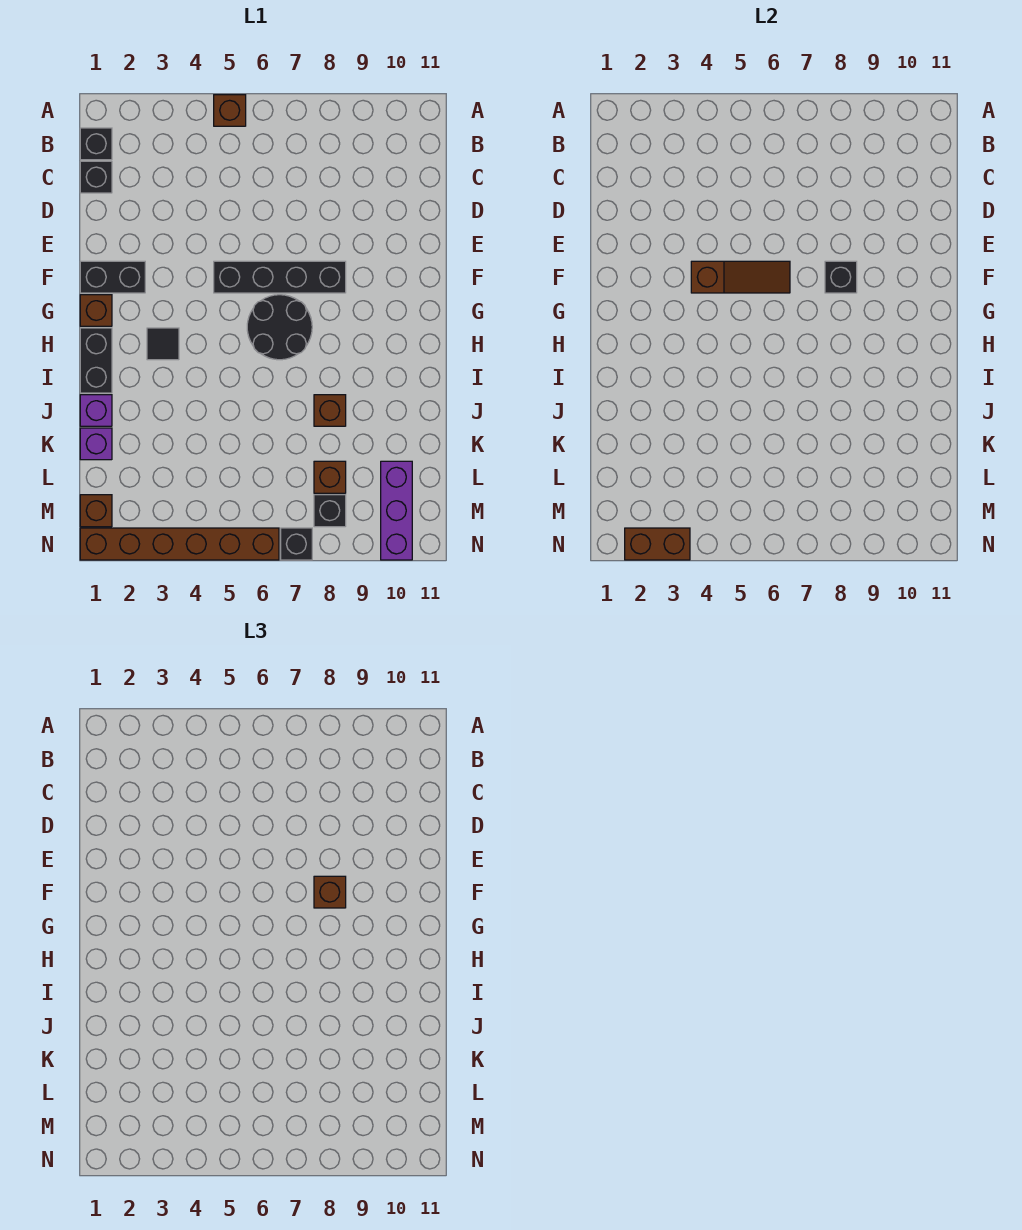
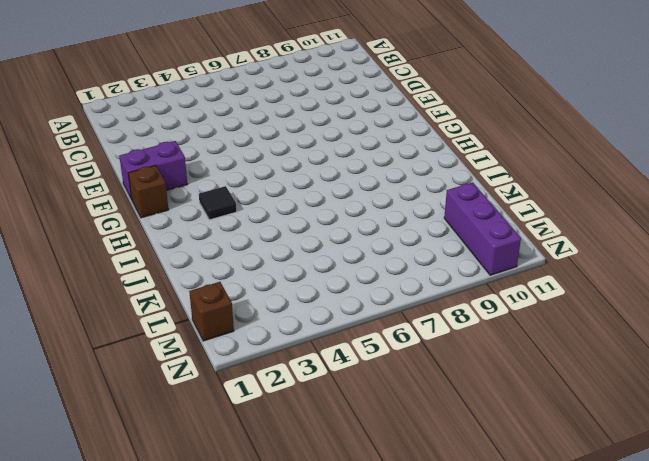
purple 1x2 brick [119,141,188,199] -> black 1x2 brick [80,261,145,293]
none -> brown 1x1 brick [214,95,246,126]
none -> black 1x1 brick [80,128,112,160]
none -> black 1x1 brick [80,161,112,193]

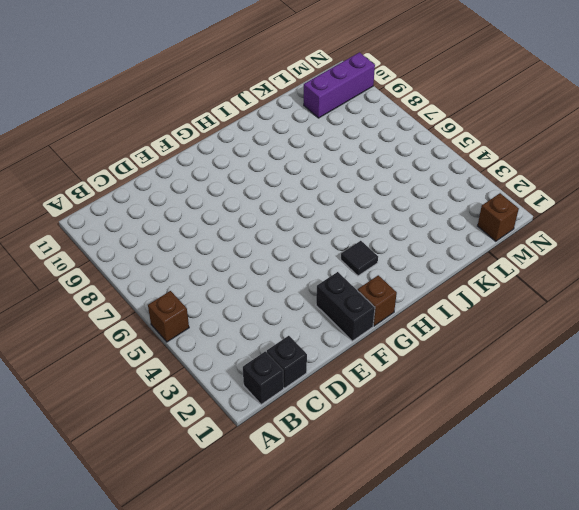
none -> black 1x4 brick [214,261,346,293]
none -> black 2x2 round brick [247,295,312,360]
none -> black 1x2 brick [80,328,112,393]

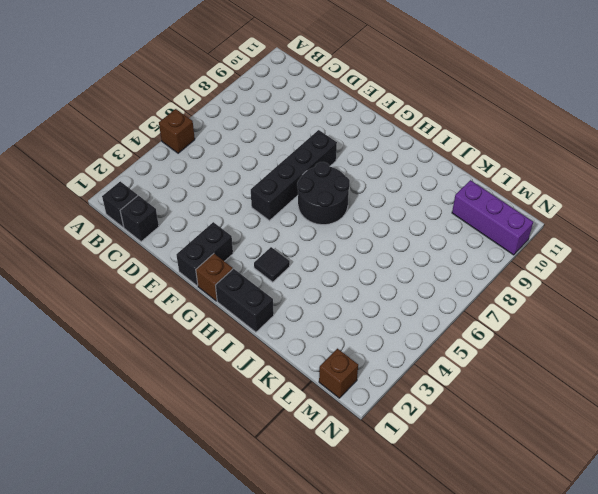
none -> purple 1x1 brick [80,395,112,426]
none -> brown 1x1 brick [314,395,346,426]
none -> purple 1x1 brick [80,428,112,460]

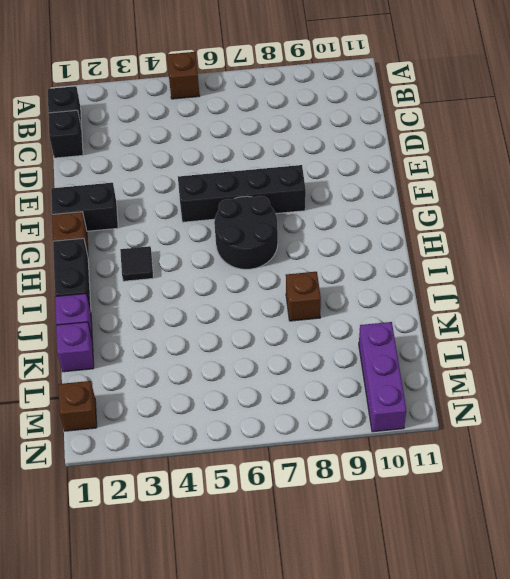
none -> brown 1x1 brick [314,461,346,493]
none -> black 1x1 brick [314,495,346,527]
none -> brown 1x6 brick [80,528,279,560]

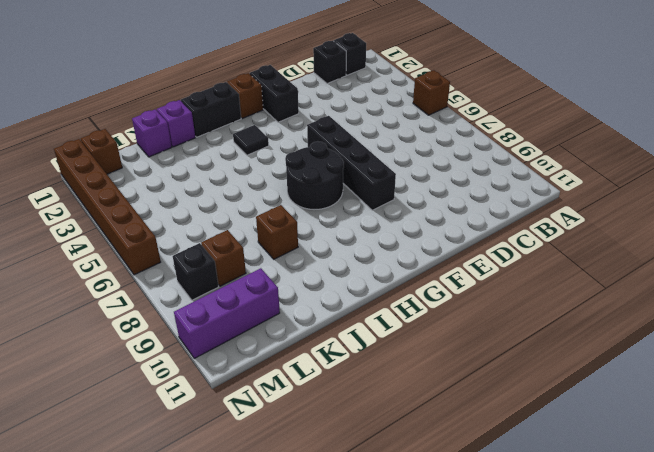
none -> black 1x1 brick [281,528,312,560]
none -> brown 1x3 slope [691,261,790,293]
none -> black 1x1 brick [825,261,857,293]

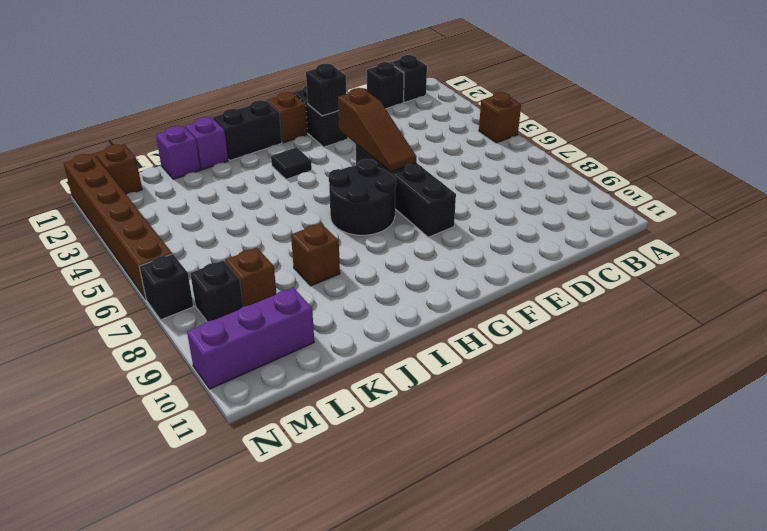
black 1x1 brick [306,64,347,116] -> black 1x1 brick moved to [825,261,857,293]
none -> brown 1x2 brick [625,528,690,560]
none -> brown 1x1 brick [314,876,346,908]

